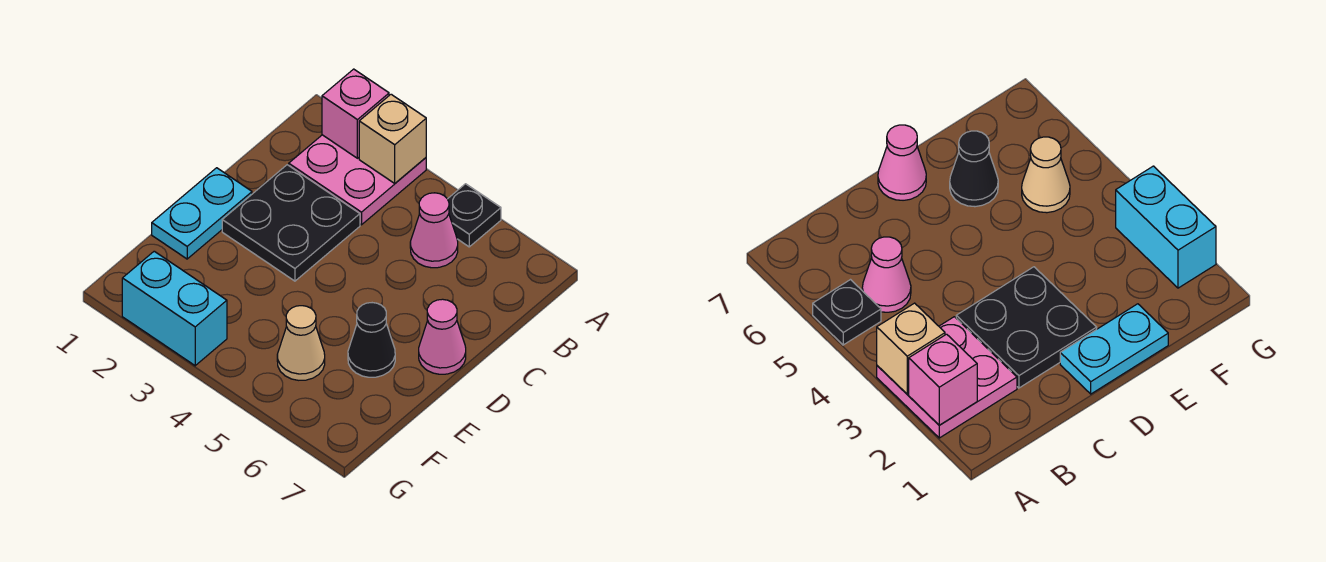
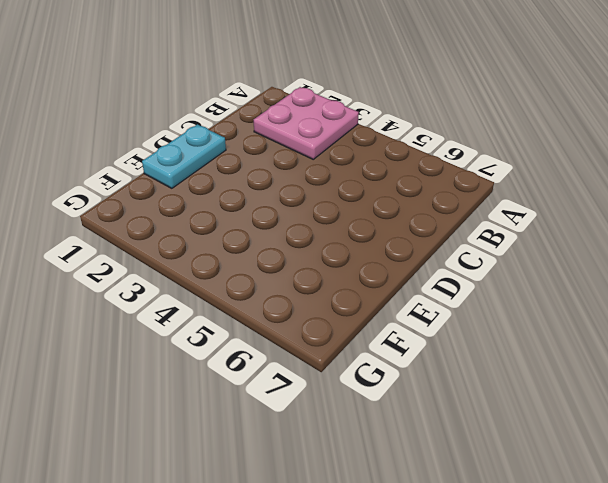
none -> black 1x1 plate [448,184,501,247]
none -> pink 1x1 cone [410,193,458,268]

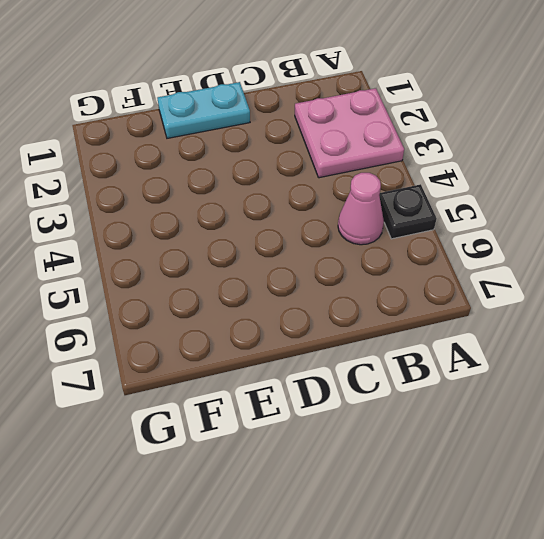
none -> black 2x2 plate [222,165,360,281]
none -> pink 1x1 cone [419,299,466,374]

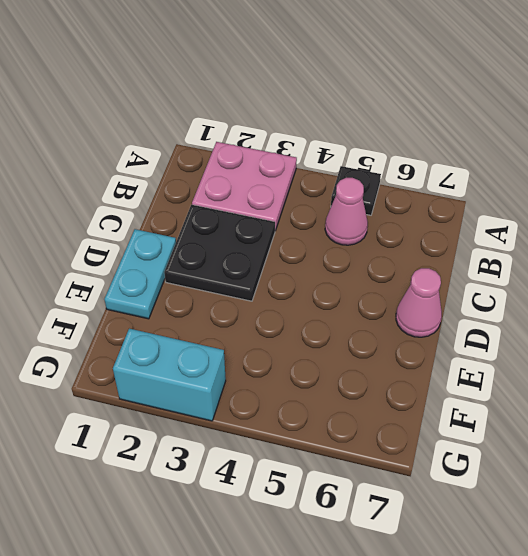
none -> black 1x1 cone [348,303,395,377]
none -> tan 1x1 cone [277,306,325,380]

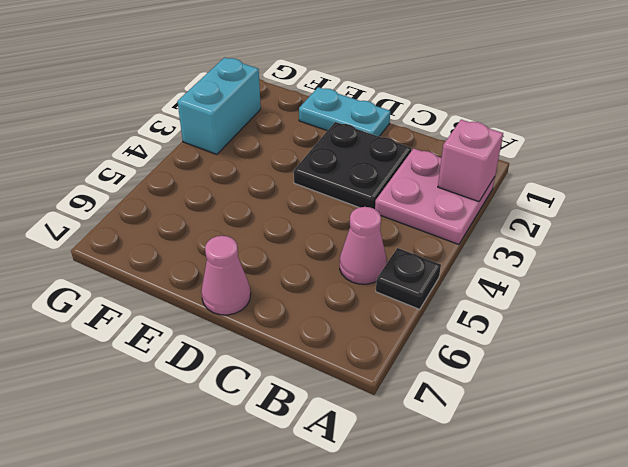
none -> black 1x1 cone [348,303,395,377]
none -> tan 1x1 cone [277,306,325,380]

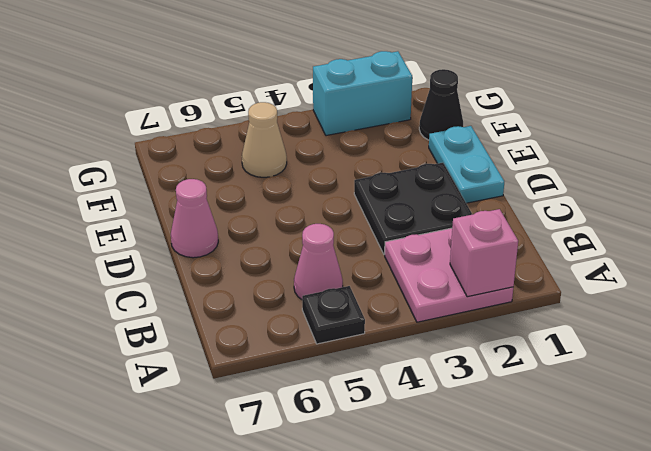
black 1x1 cone [419,69,463,140] -> black 1x1 cone moved to [348,303,395,377]
none -> tan 1x1 brick [359,94,426,183]

